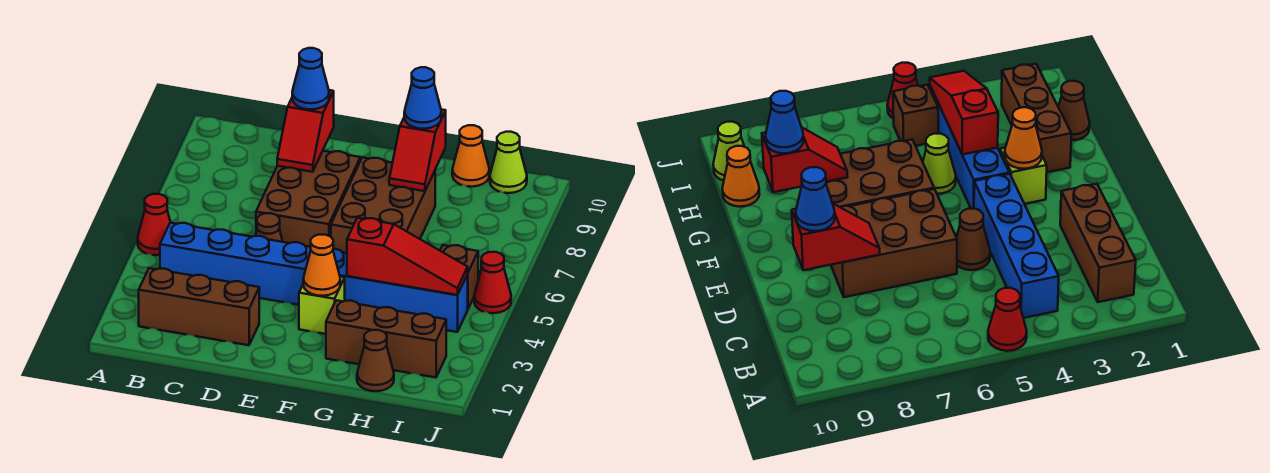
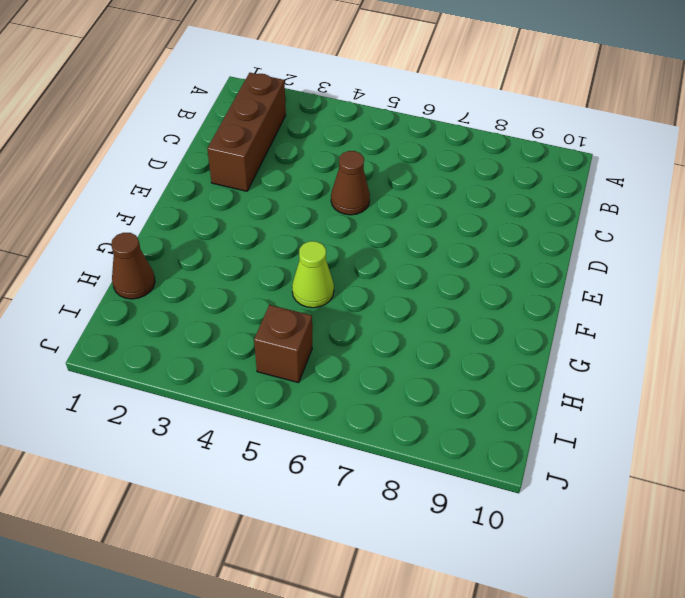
none -> red 1x1 cone [138,194,171,255]
none -> blue 1x4 brick [160,223,311,305]
none -> brown 2x3 brick [256,151,360,247]

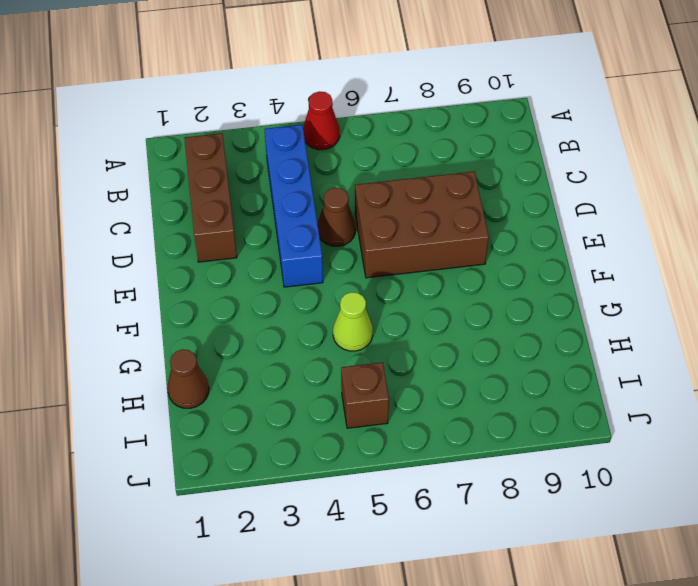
none -> lime 1x1 brick [299,276,345,334]
none -> blue 1x4 brick [333,249,468,332]
none -> brown 2x3 brick [331,157,435,253]

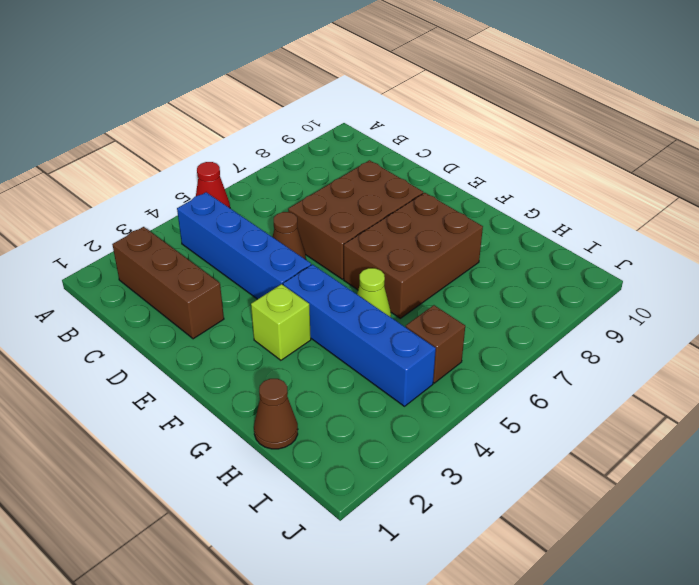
none -> brown 1x3 brick [326,300,446,377]
none -> orange 1x1 cone [452,125,489,187]
none -> lime 1x1 cone [490,132,527,193]

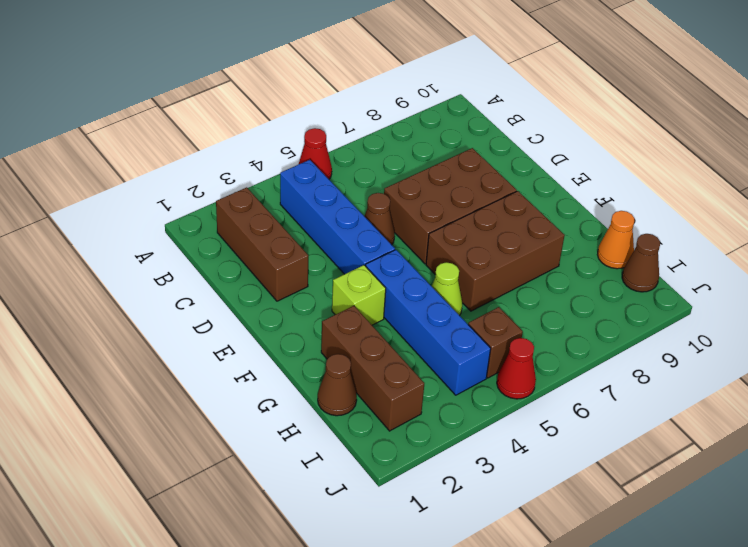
brown 1x1 cone [622,234,660,292] -> lime 1x1 cone [490,132,527,193]
none -> red 1x2 slope [277,90,334,172]
none -> orange 1x1 cone [303,234,340,296]
none -> red 1x3 slope [347,218,468,295]

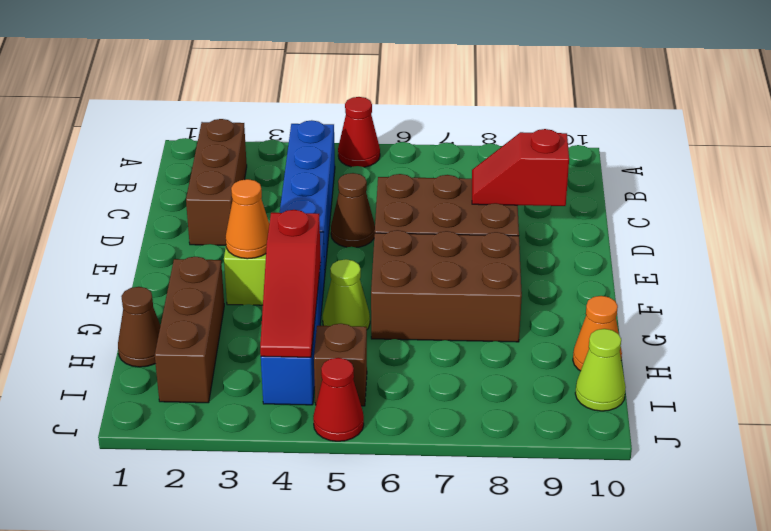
none -> red 1x2 slope [389,109,446,191]
none -> blue 1x1 cone [292,48,329,109]
none -> blue 1x1 cone [404,67,441,129]

